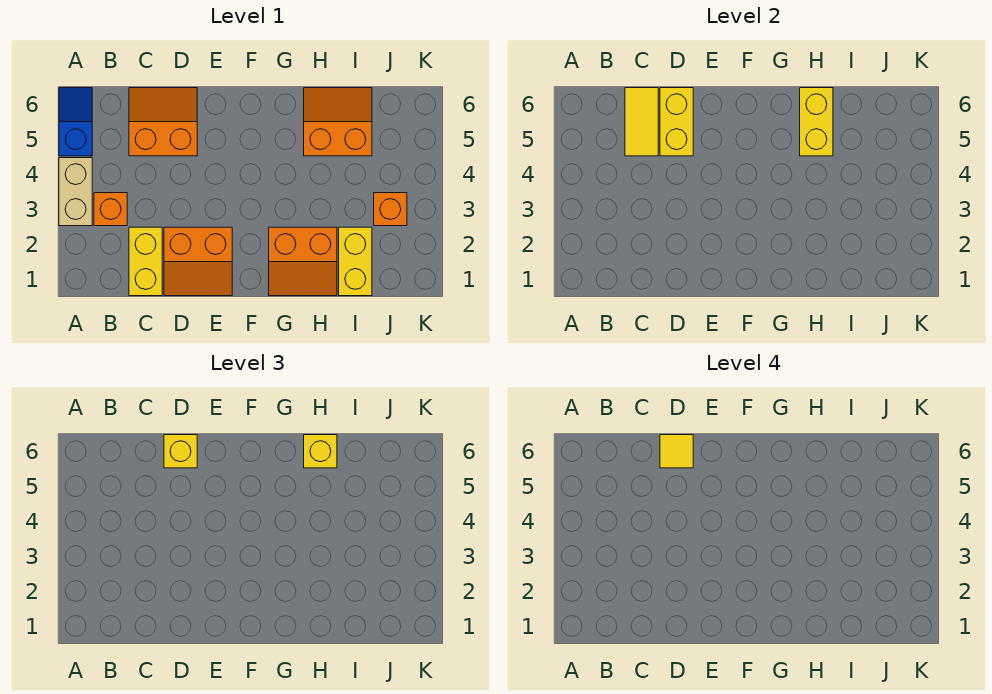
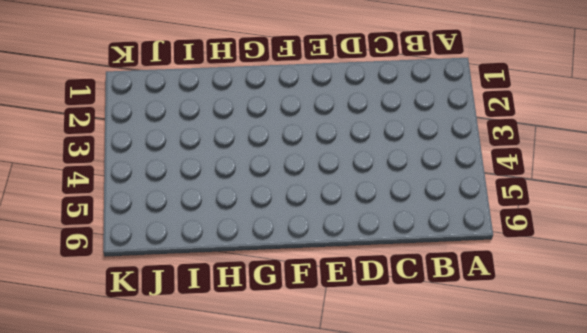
none -> tan 1x2 brick [59,158,92,226]
none -> blue 1x2 slope [59,88,92,156]
none -> orange 1x1 brick [94,193,127,226]

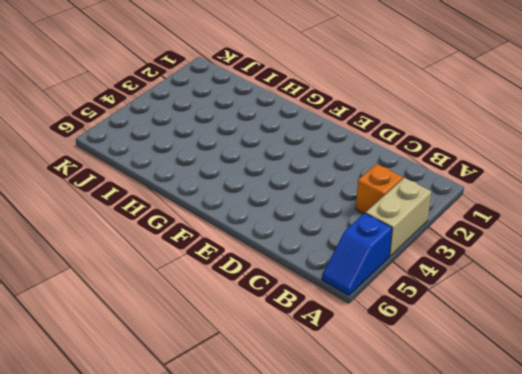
none -> yellow 1x2 brick [129,227,162,296]
none -> orange 2x2 slope [129,88,197,156]
none -> orange 2x2 slope [164,227,232,296]

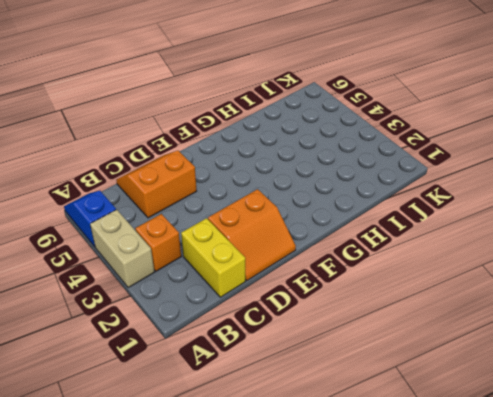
none -> orange 2x2 slope [269,227,337,296]
none -> orange 2x2 slope [304,88,372,156]
none -> yellow 1x2 brick [339,227,372,296]

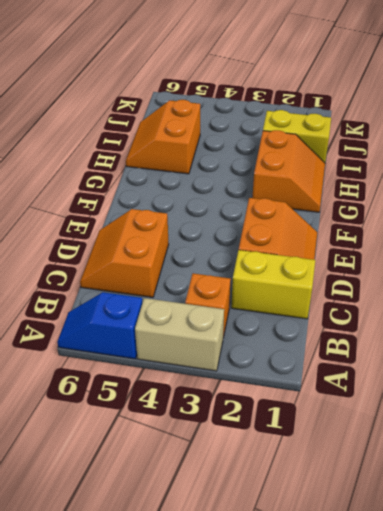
none -> orange 1x1 brick [374,193,407,226]
none -> yellow 1x2 tile [625,88,658,156]
none -> yellow 1x2 brick [660,88,693,156]

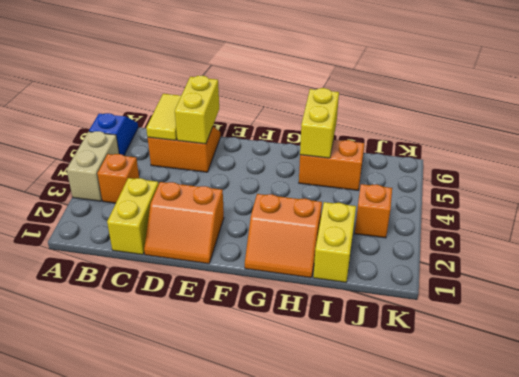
none -> yellow 1x1 brick [164,435,197,468]
none -> yellow 1x1 brick [304,435,337,468]
none -> yellow 1x1 tile [660,435,693,468]

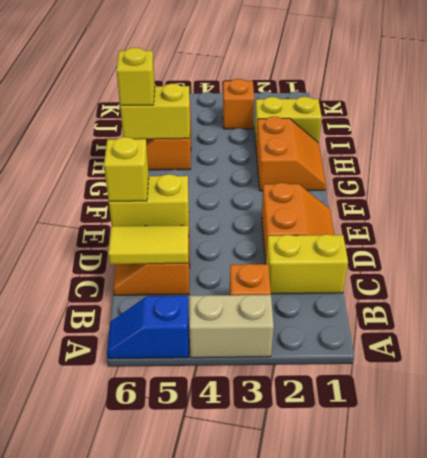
none -> yellow 1x1 tile [660,435,693,468]

